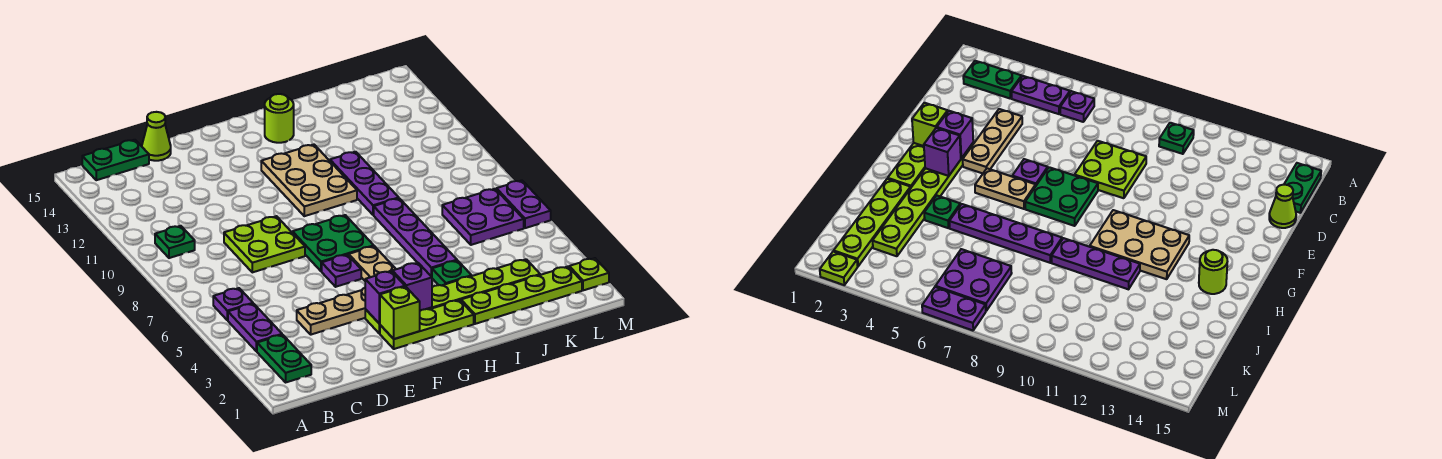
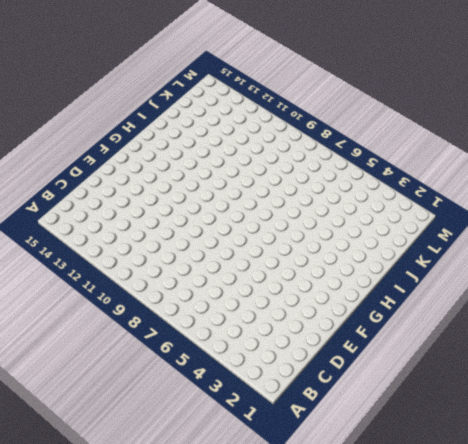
none -> green 1x2 plate [257,335,311,382]
none -> purple 1x2 plate [228,304,282,351]
none -> purple 1x1 plate [213,288,253,320]

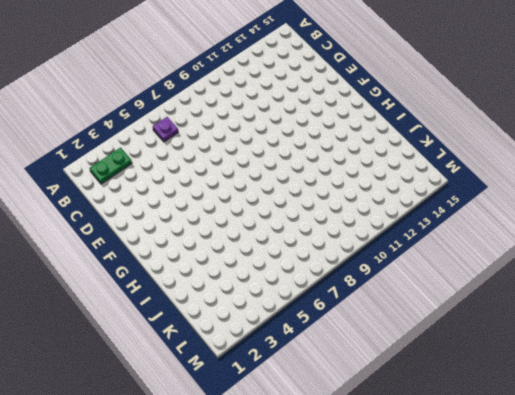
none -> purple 1x2 plate [228,304,282,351]
none -> green 1x1 plate [155,226,195,258]
none -> green 1x2 plate [82,140,149,180]

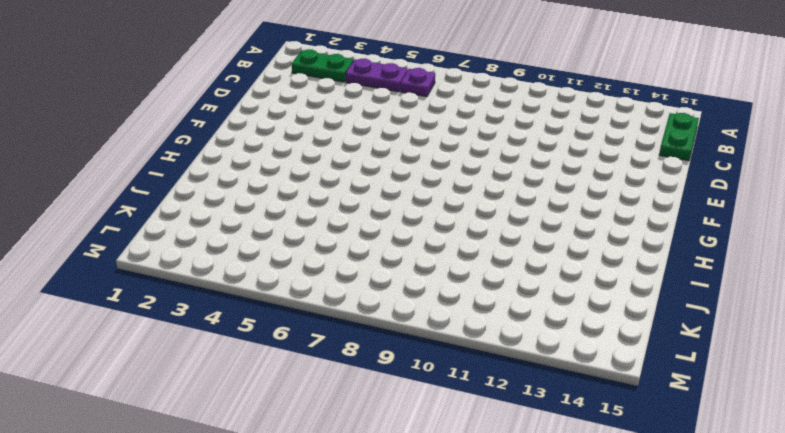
none -> green 1x1 plate [155,226,195,258]
none -> tan 1x3 plate [297,288,365,335]
none -> lime 2x2 plate [224,216,305,272]

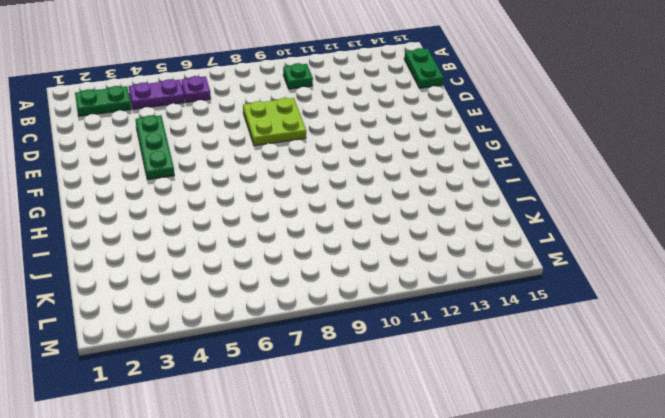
green 1x3 plate [136,115,174,180] -> tan 1x3 plate [297,288,365,335]
none -> lime 1x1 cone [142,112,171,161]
none -> lime 1x3 plate [380,300,474,349]
none -> lime 1x6 plate [365,259,540,333]

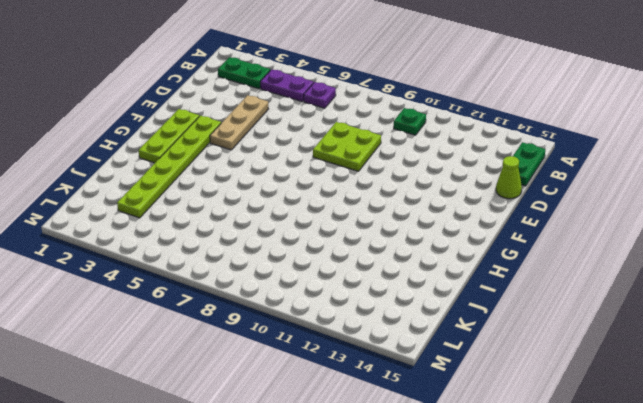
none -> purple 1x1 plate [322,255,361,287]
none -> green 2x2 plate [293,215,374,271]
none -> tan 1x2 plate [349,246,396,281]

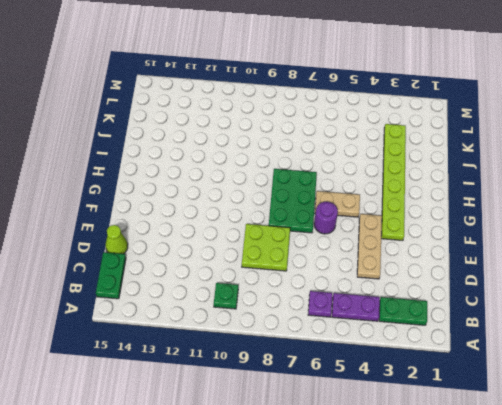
purple 1x1 round brick [314,202,338,234] -> purple 1x1 plate [322,255,361,287]
green 2x3 plate [269,169,317,233] -> green 2x2 plate [293,215,374,271]
none -> lime 1x3 plate [380,300,474,349]
none -> tan 2x3 plate [261,145,357,216]
none -> lime 1x1 round brick [265,94,294,143]

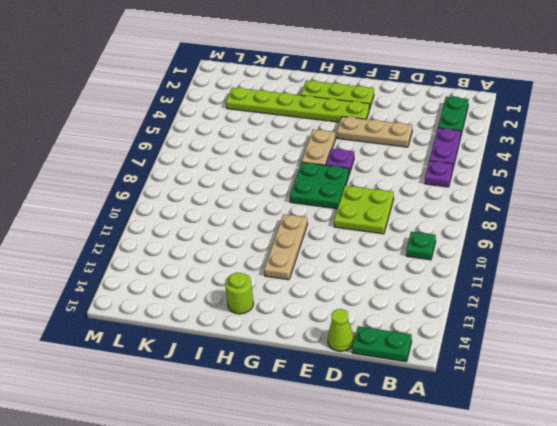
tan 1x3 plate [264,214,308,280] -> tan 2x3 plate [261,145,357,216]
none -> lime 1x4 plate [461,267,582,324]
none -> green 1x1 plate [432,261,472,285]
none -> purple 1x4 plate [374,198,457,277]

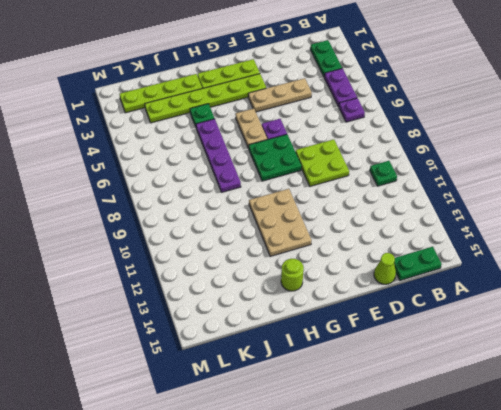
none -> purple 1x3 plate [330,152,399,215]
none -> purple 2x2 plate [442,189,524,245]
none -> lime 1x1 plate [569,258,609,290]

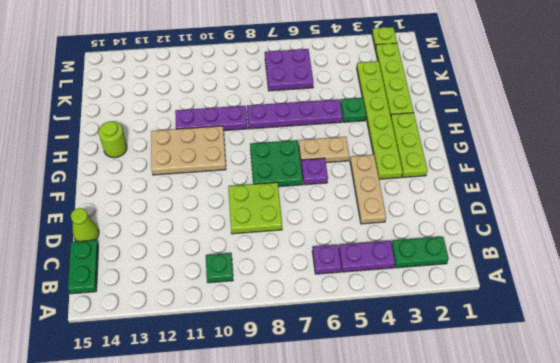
none -> purple 1x2 plate [496,180,551,228]
none -> lime 1x1 brick [380,287,420,339]
none -> purple 1x1 brick [365,271,405,323]

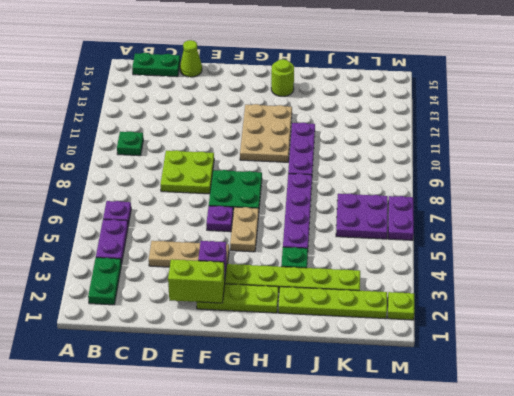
lime 1x2 brick [168,259,225,303] -> lime 1x1 brick [380,287,420,339]
none -> purple 1x1 brick [392,263,432,311]

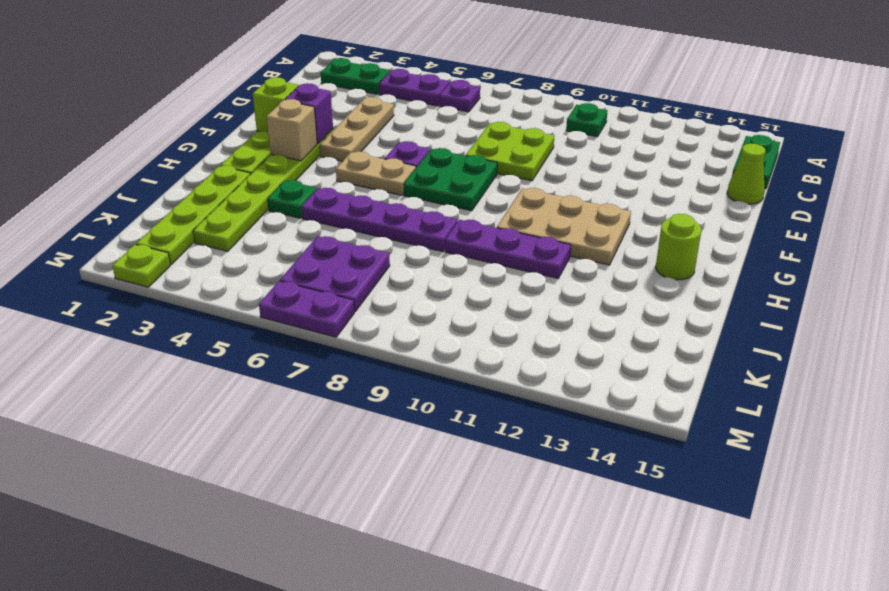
tan 1x1 brick [267,99,317,161] -> purple 1x1 brick [392,263,432,311]

